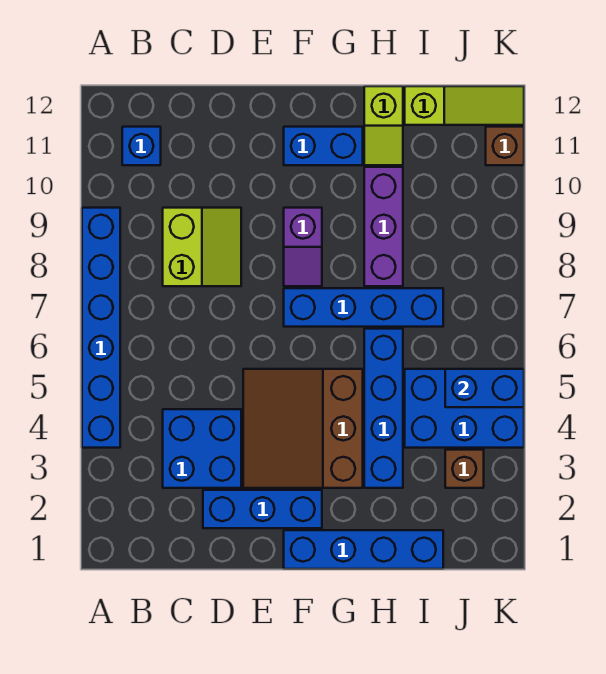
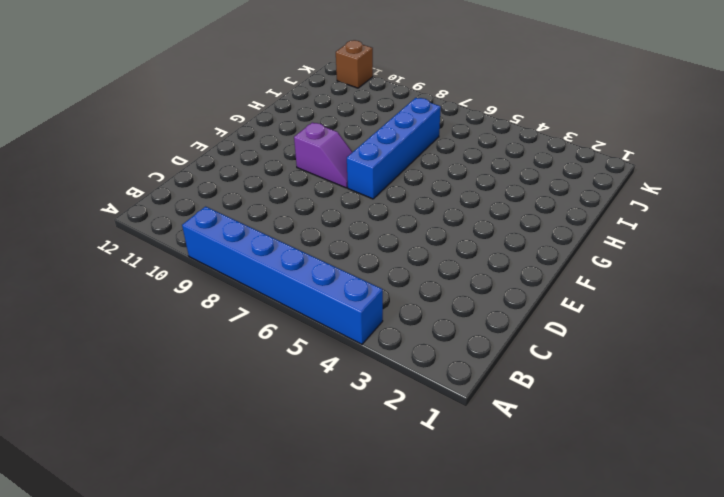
none -> blue 1x1 brick [122,127,161,165]
none -> blue 2x2 brick [163,409,241,488]
none -> lime 2x2 slope [163,208,241,286]

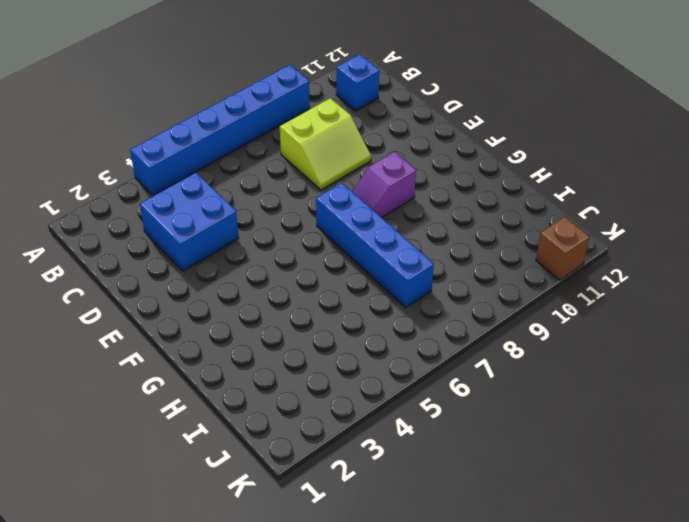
none -> blue 1x3 brick [203,490,322,528]
none -> brown 3x3 slope [243,369,363,488]
none -> blue 1x4 brick [284,530,443,569]

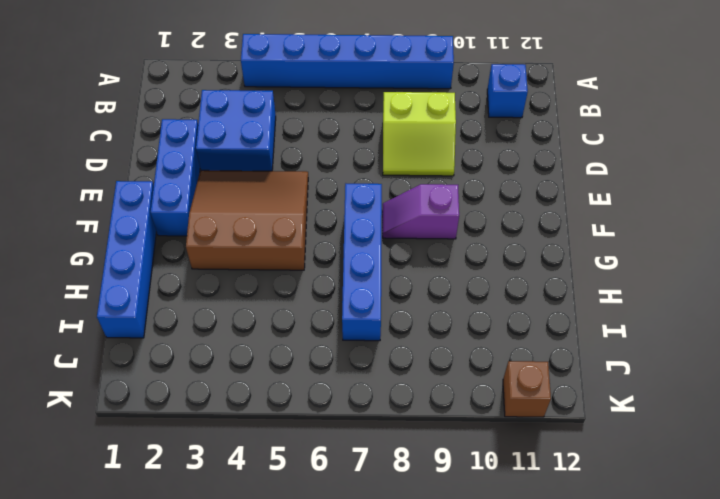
none -> blue 1x2 brick [284,127,363,165]
none -> blue 1x4 brick [364,329,403,488]
none -> purple 1x3 brick [364,167,403,286]

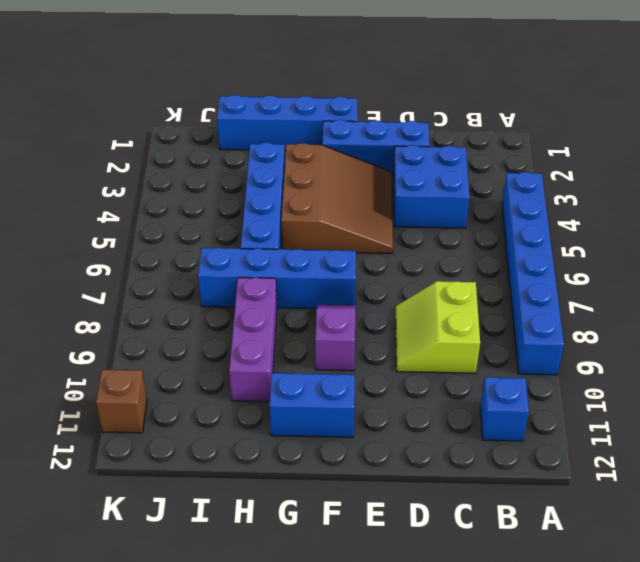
none -> lime 1x2 slope [364,86,403,165]
none -> blue 2x3 brick [405,369,524,448]
none -> lime 1x3 slope [405,86,524,125]

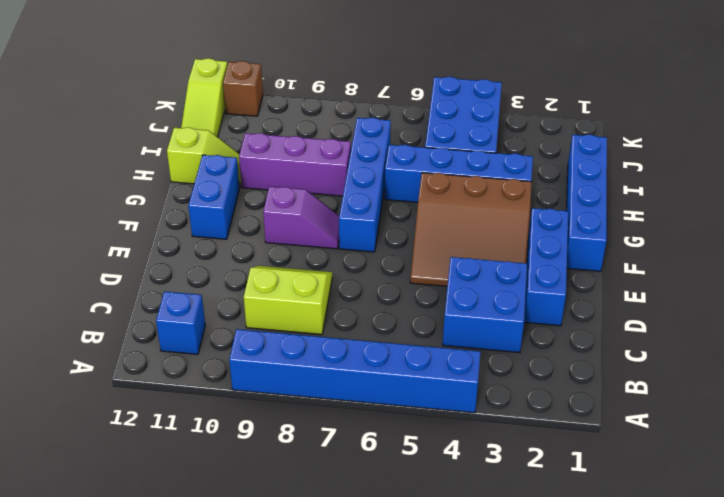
lime 1x3 slope [181,58,228,137] -> lime 1x3 slope turned to [405,86,524,125]
none -> brown 1x1 brick [445,450,484,488]
none -> blue 1x2 brick [445,369,524,407]

